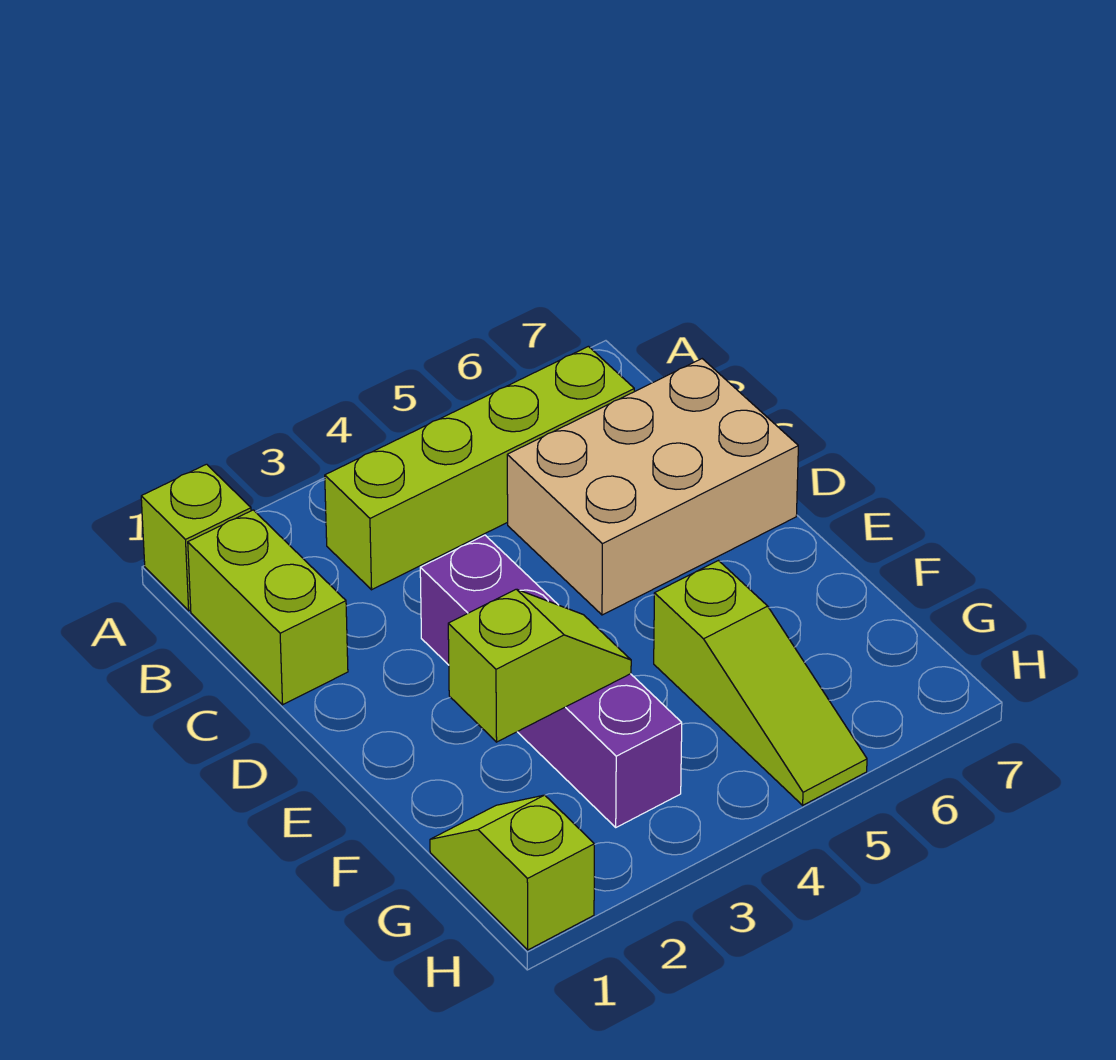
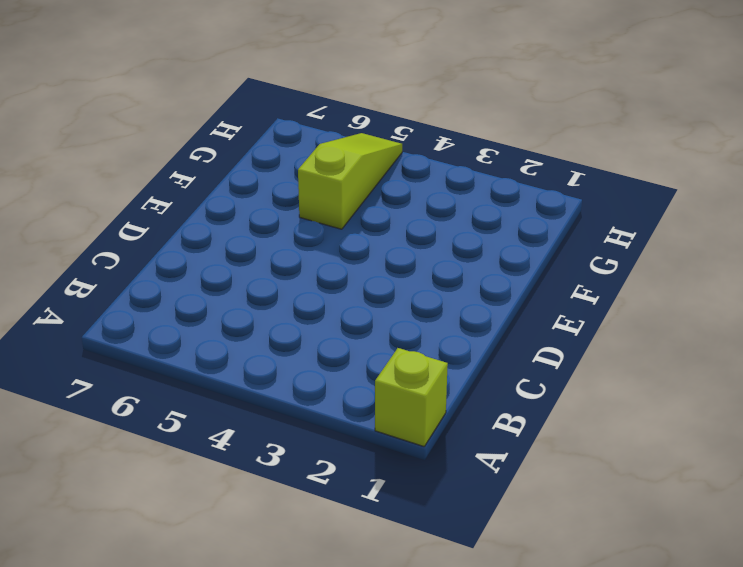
none -> lime 1x2 brick [188,510,348,705]
none -> lime 1x4 brick [325,346,634,590]

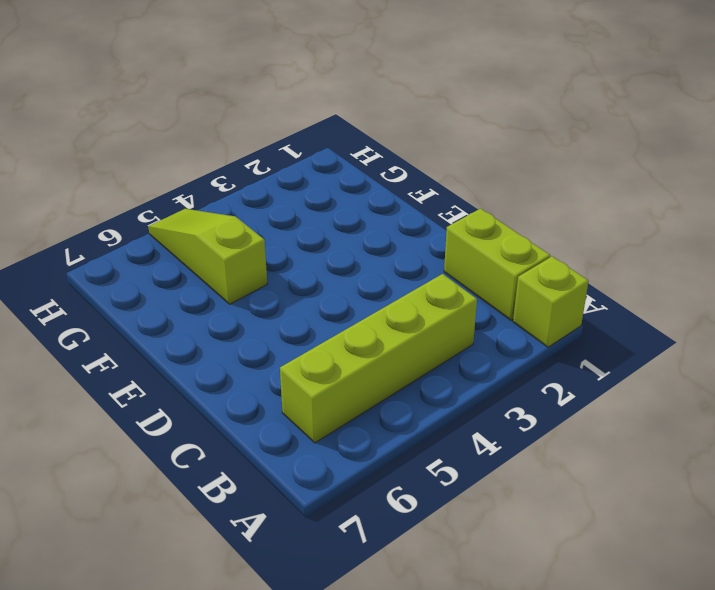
none -> tan 2x3 brick [507,359,798,615]
none -> purple 1x4 brick [420,535,682,827]

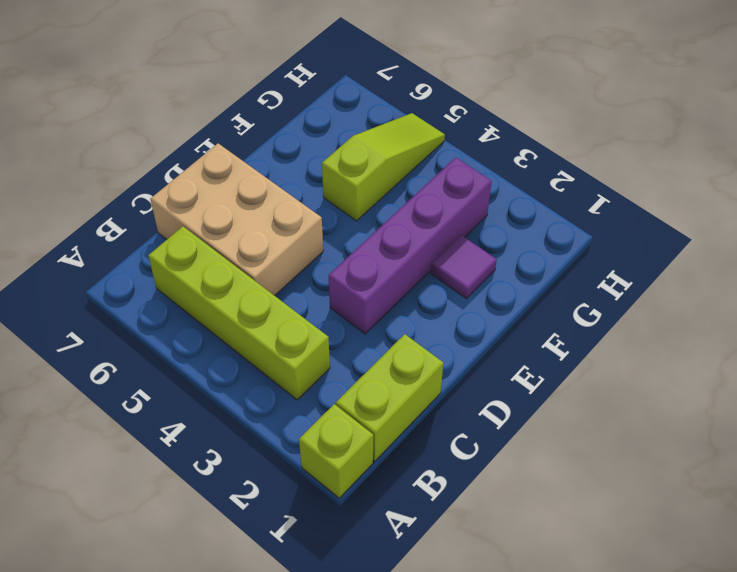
purple 1x1 tile [431,235,497,298] -> none
none -> lime 1x2 slope [430,795,594,950]
none -> lime 1x2 slope [448,589,631,742]

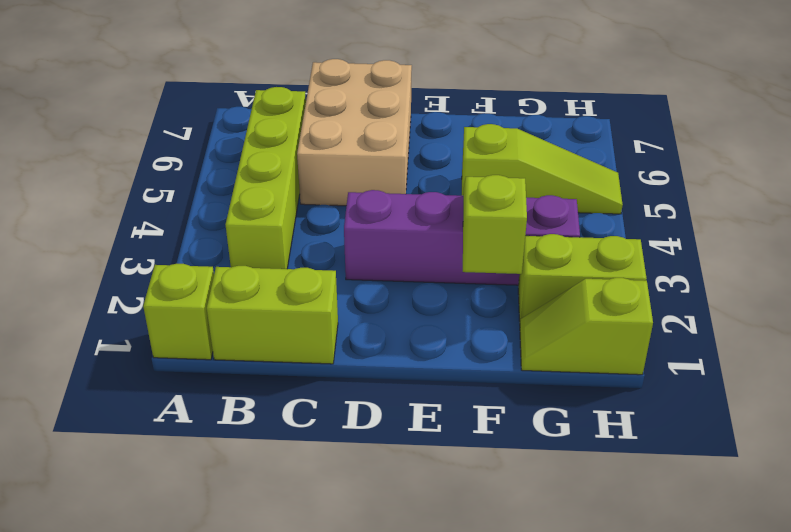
lime 1x2 brick [518,234,647,321] -> none

